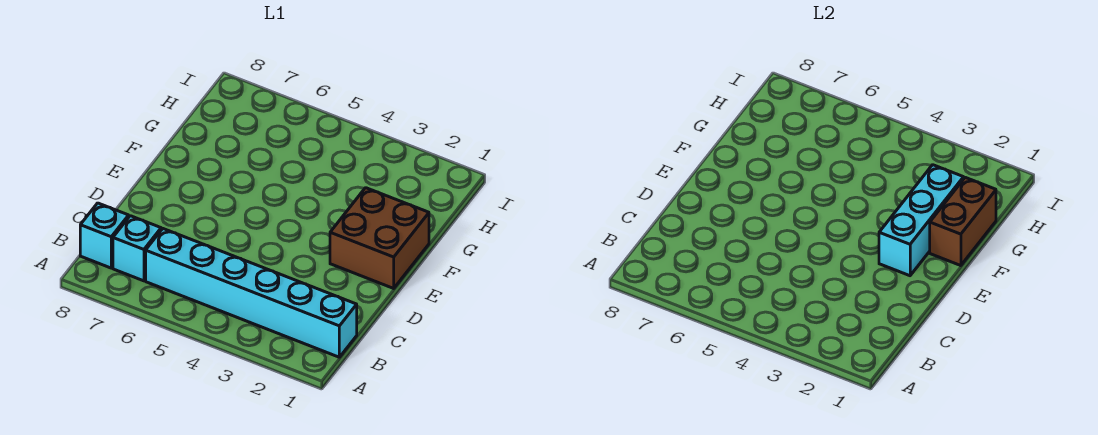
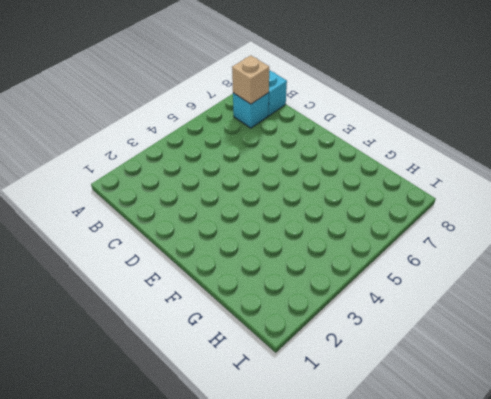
tan 1x1 brick [232,55,269,104] -> none
none -> cyan 1x6 brick [146,229,357,357]
none -> brown 2x2 brick [330,188,429,288]

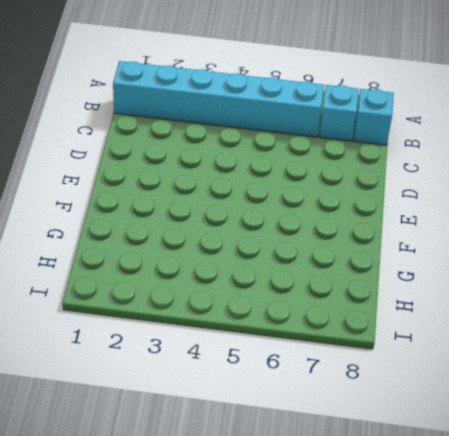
none -> brown 2x2 brick [330,188,429,288]
none -> cyan 1x3 brick [879,165,964,276]

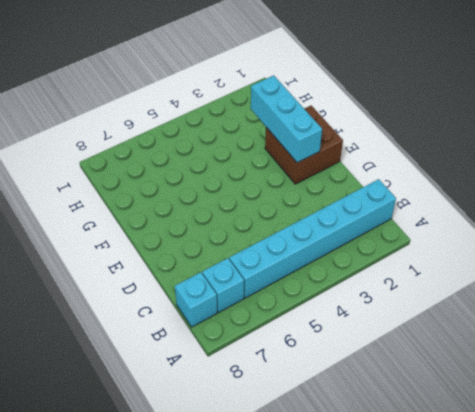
none -> brown 1x2 brick [930,177,996,266]

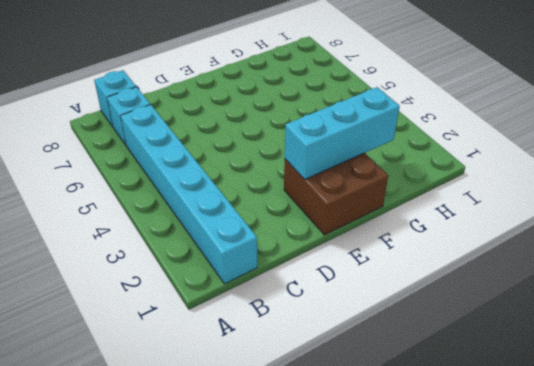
none -> brown 1x2 brick [930,177,996,266]

